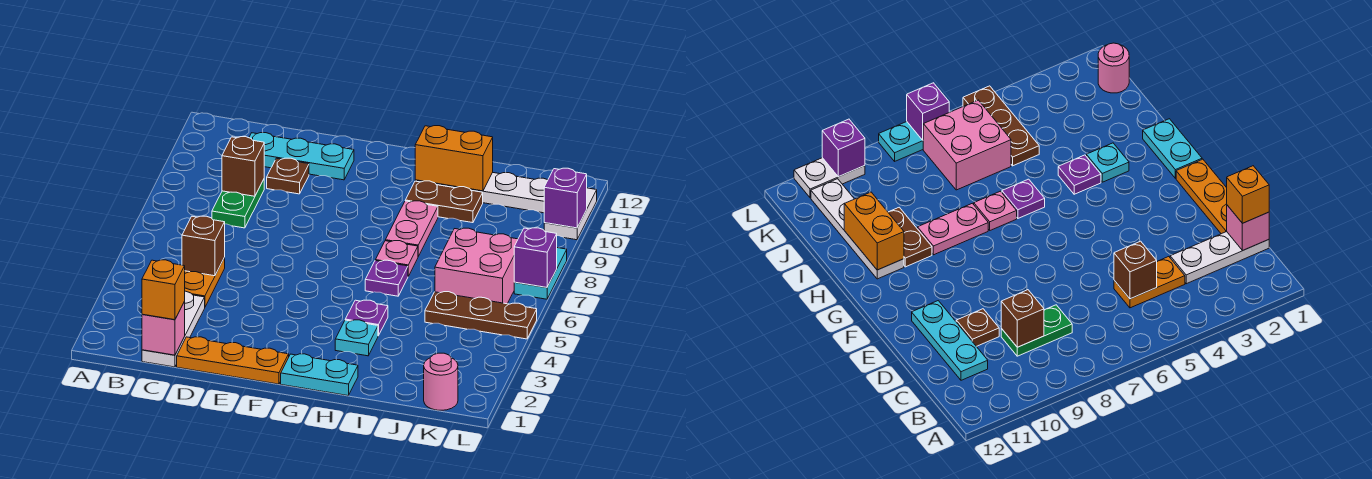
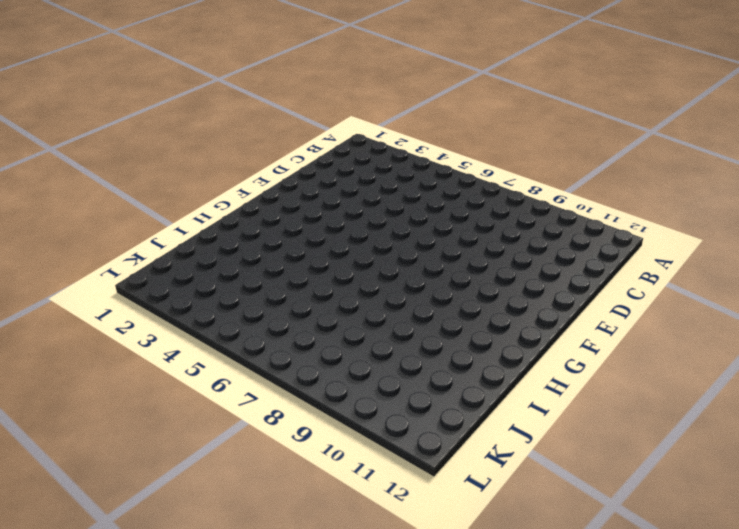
none -> white 1x3 plate [142,291,205,367]
none -> orange 1x2 plate [185,258,225,307]
none -> green 1x2 plate [212,179,264,228]

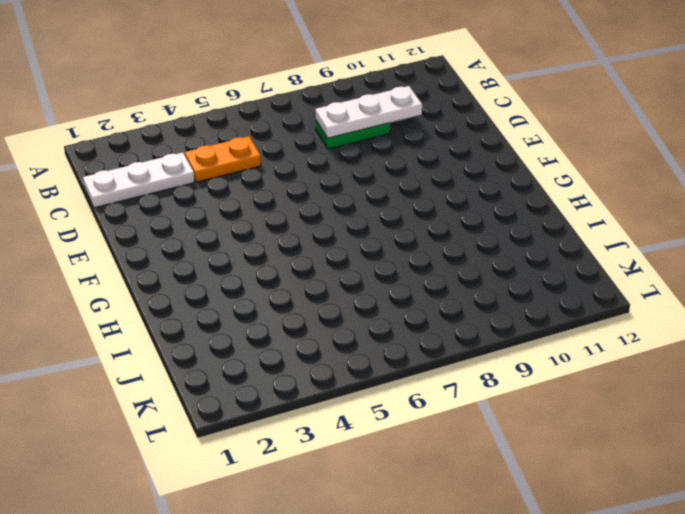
white 1x3 plate [316,86,422,138] -> brown 1x1 brick [222,137,264,196]
none -> cyan 1x3 plate [249,133,354,180]
none -> orange 1x3 plate [177,337,289,384]
none -> brown 1x1 plate [267,158,309,194]

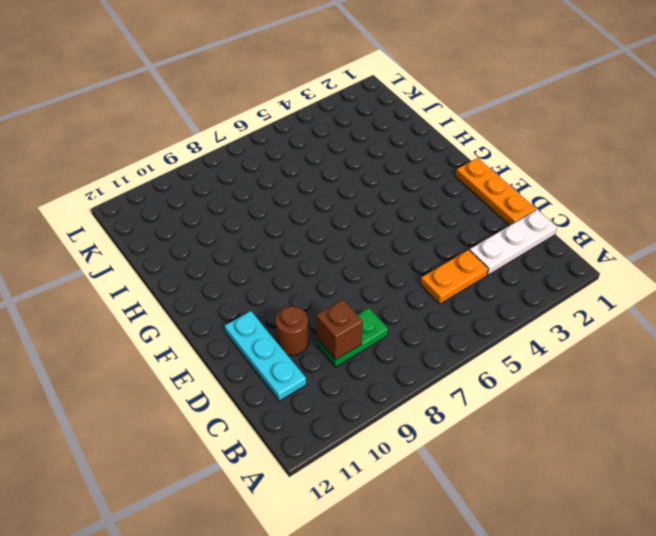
brown 1x1 round brick [275,306,309,356] -> brown 1x1 plate [267,158,309,194]
none -> cyan 1x2 plate [281,354,358,396]
none -> cyan 1x1 plate [335,320,378,356]
none -> purple 1x1 plate [345,300,388,336]

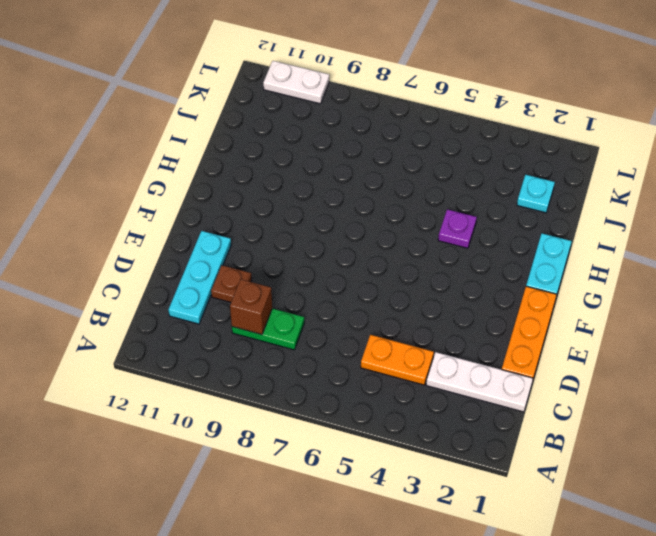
cyan 1x1 plate [517,175,555,213] -> cyan 1x1 plate moved to [335,320,378,356]
none -> purple 1x1 plate [365,260,408,296]
none -> pink 1x1 plate [375,241,418,276]
none -> pink 1x2 plate [385,201,438,256]

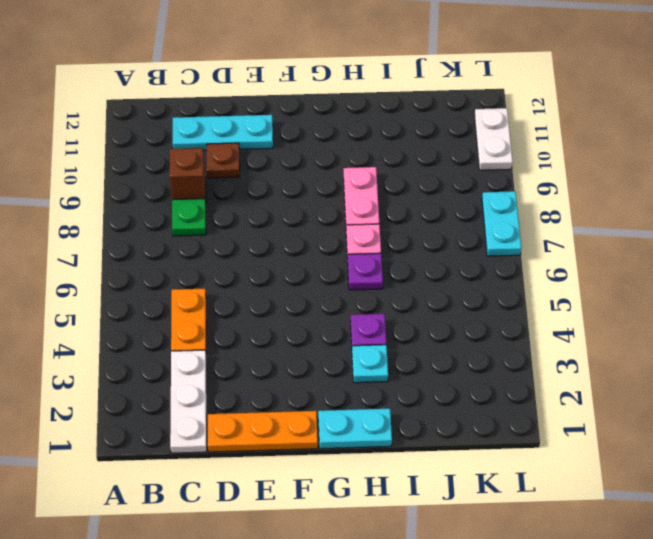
none -> brown 1x2 plate [405,181,483,223]
none -> white 1x4 plate [415,172,548,213]
none -> brown 1x3 plate [425,292,537,339]

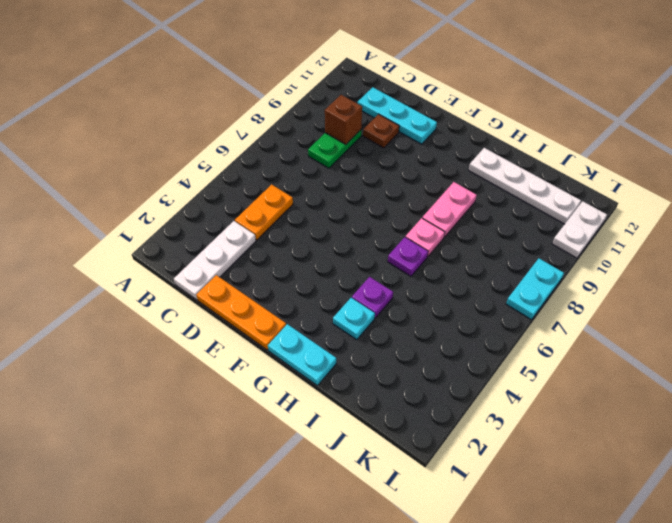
none -> brown 1x2 plate [405,181,483,223]
none -> brown 1x3 plate [425,292,537,339]
none -> pink 2x2 brick [435,228,518,304]

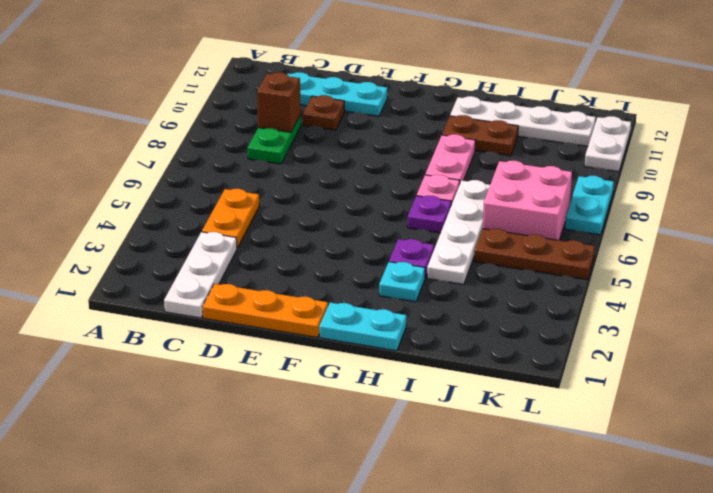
white 1x4 plate [427,180,490,284] -> none
none -> pink 1x1 round brick [424,353,458,410]
none -> pink 1x1 brick [142,302,185,355]
none -> brown 1x1 brick [182,216,225,276]

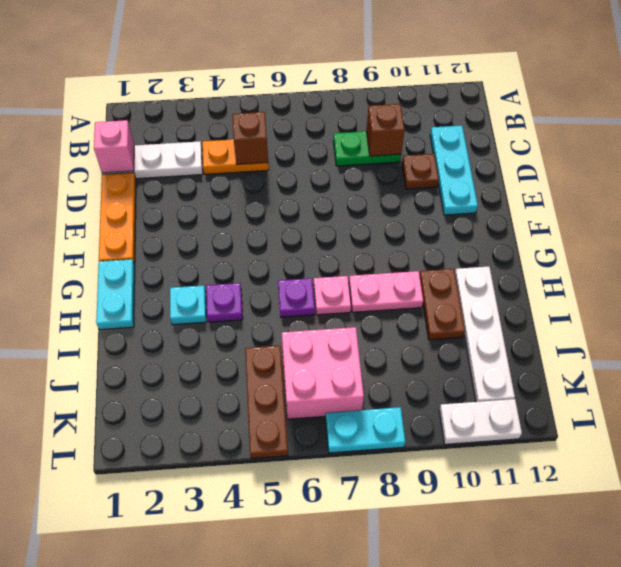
none -> pink 1x1 round brick [424,353,458,410]
none -> orange 1x2 brick [415,126,493,191]
none -> purple 1x1 brick [514,228,557,288]

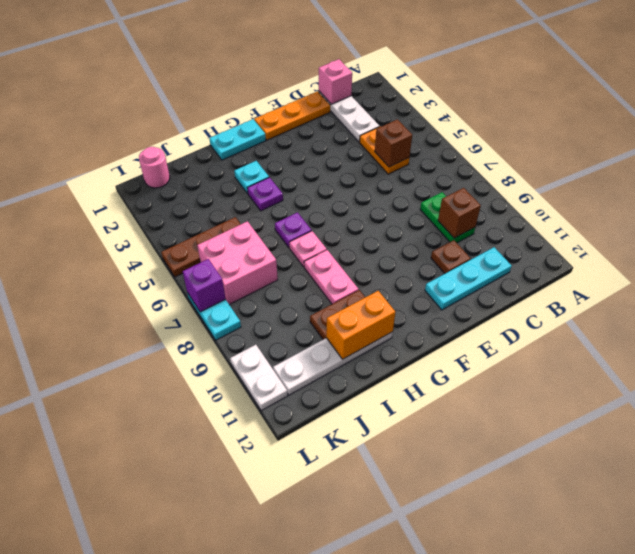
none -> purple 1x1 brick [544,168,587,228]
none -> orange 1x1 brick [142,260,185,320]

